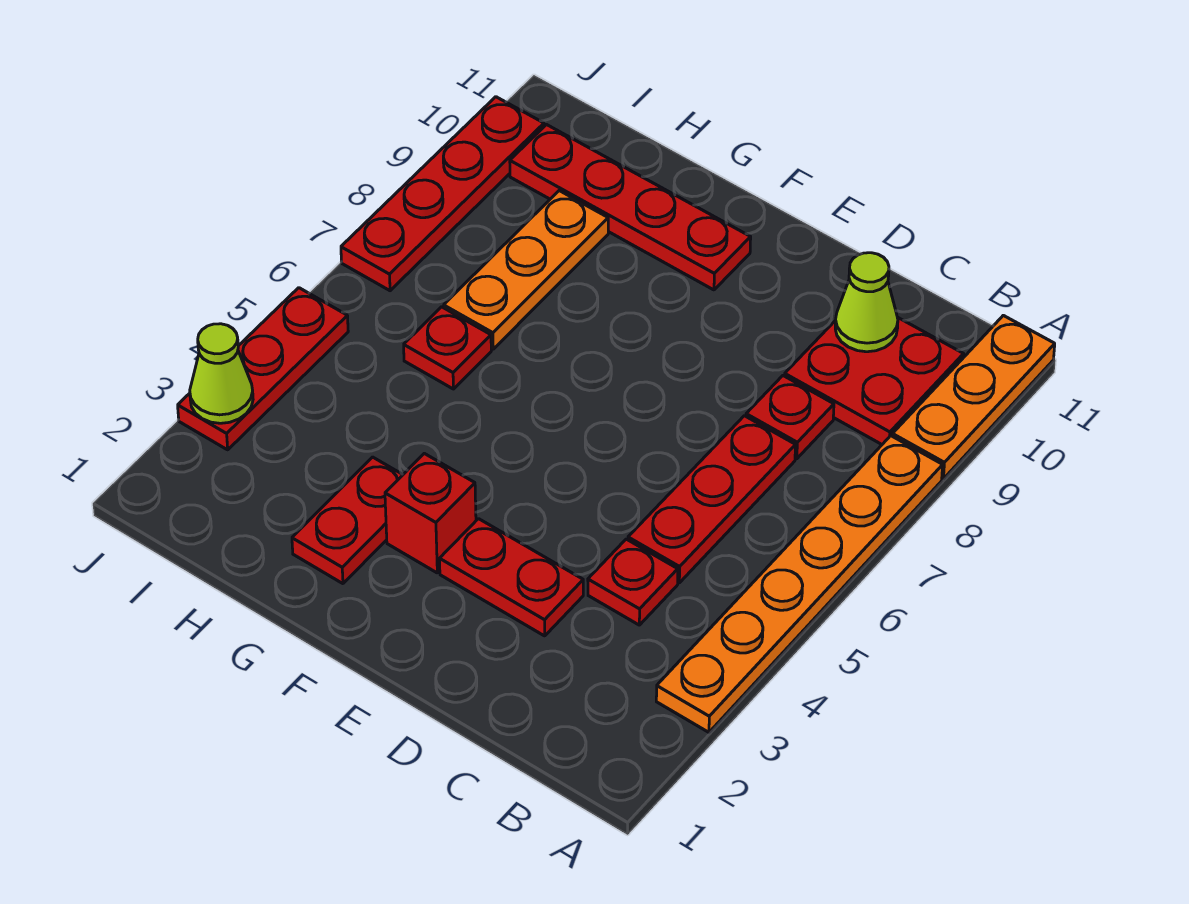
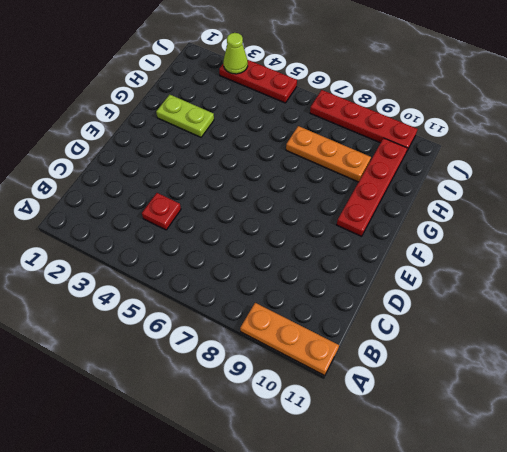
lime 1x2 plate [156,95,214,137] -> red 1x2 plate [292,457,403,584]
none -> orange 1x6 plate [656,436,943,732]
none -> red 2x2 plate [785,317,964,444]
none -> red 1x3 plate [628,416,796,583]

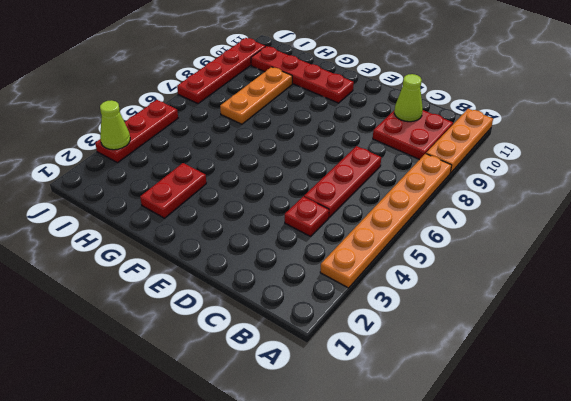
none -> red 1x1 plate [746,376,834,459]
none -> red 1x2 plate [439,519,583,636]
none -> red 1x1 brick [385,453,476,573]

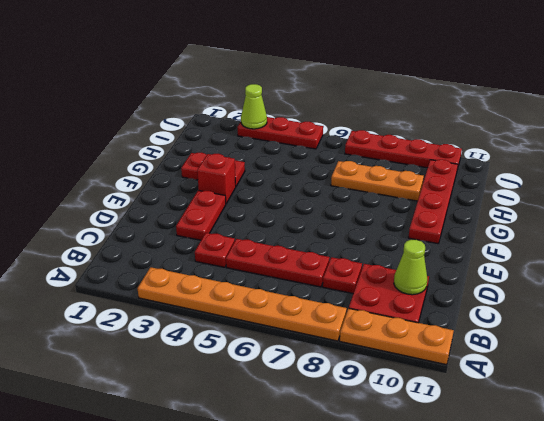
none -> red 1x1 plate [404,307,491,389]

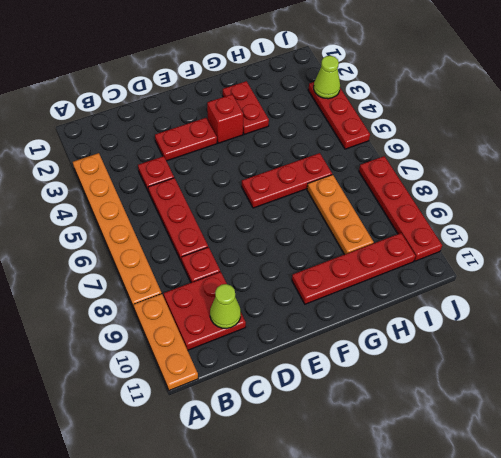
red 1x3 plate [242,153,332,208] -> red 1x1 plate [404,307,491,389]

